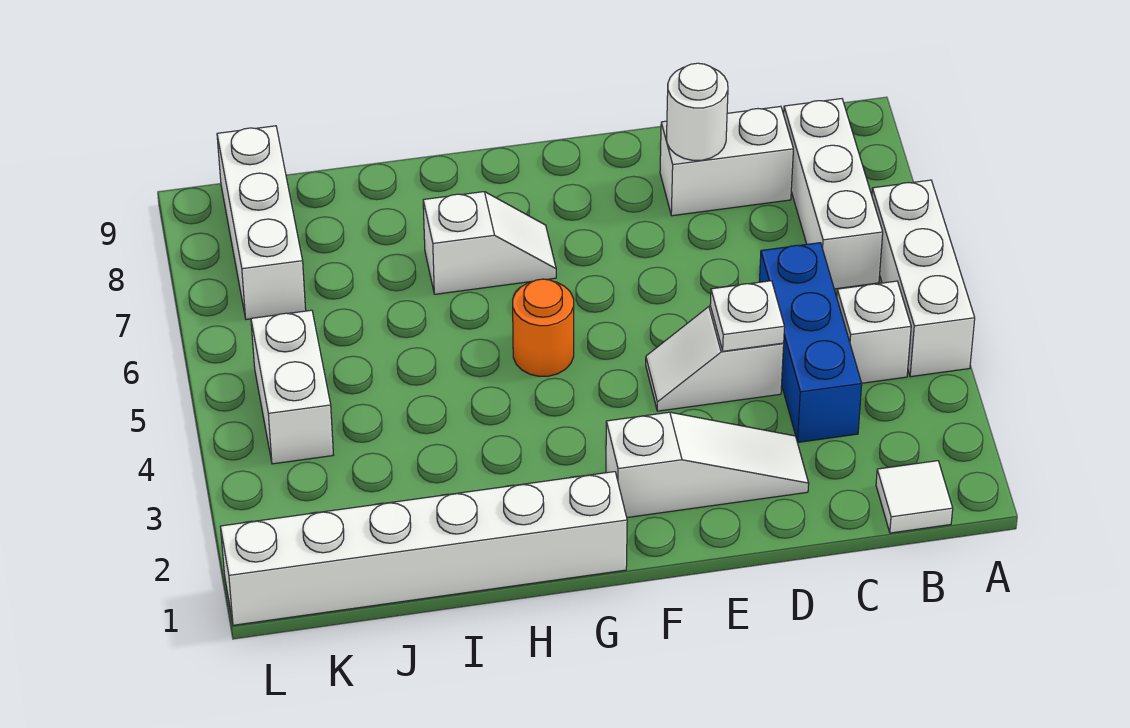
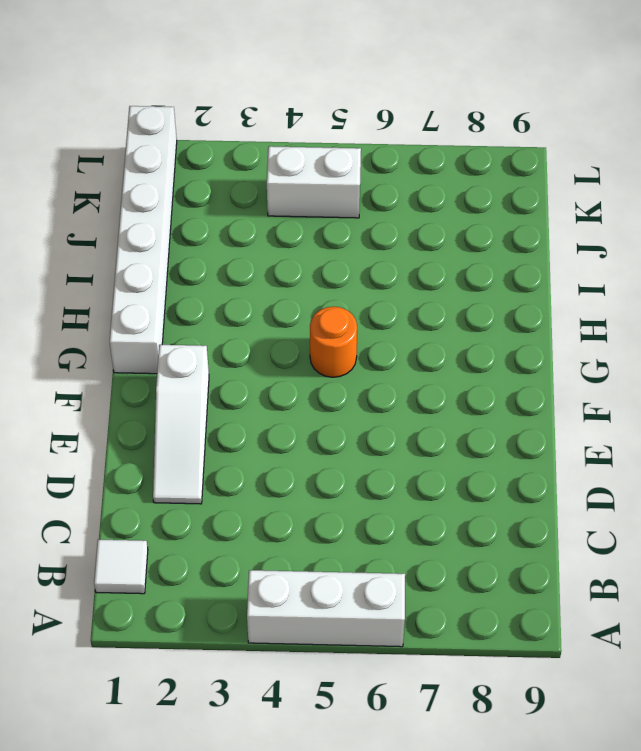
none -> white 1x1 brick [837,281,911,383]
none -> white 1x3 brick [784,99,883,289]
none -> blue 1x3 brick [759,243,862,442]

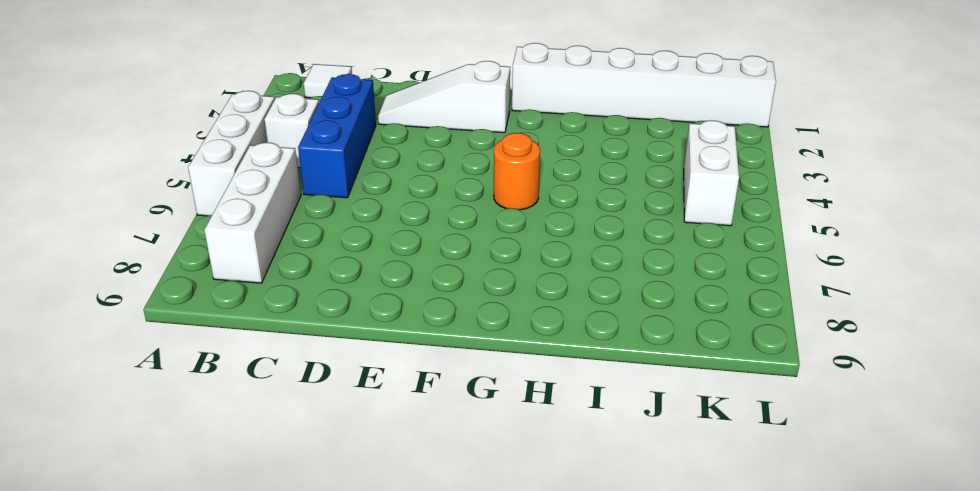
none -> white 1x2 brick [660,106,793,216]
none -> white 1x2 slope [646,306,784,411]
none -> white 1x2 slope [423,192,556,294]

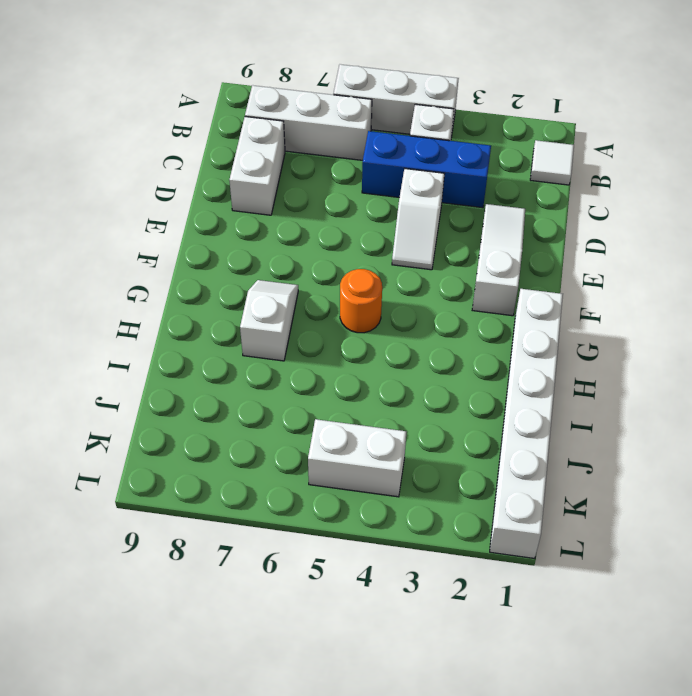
none -> white 1x3 brick [217,126,306,319]
none -> white 1x1 plate [710,281,785,351]
none -> white 1x1 round brick [667,63,728,160]

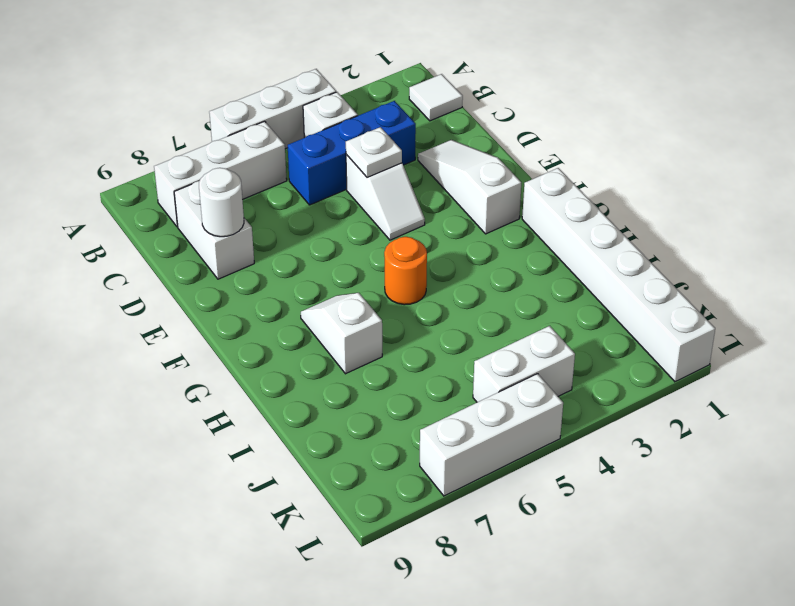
white 1x3 brick [420,374,563,496] -> white 1x3 brick moved to [217,126,306,319]

